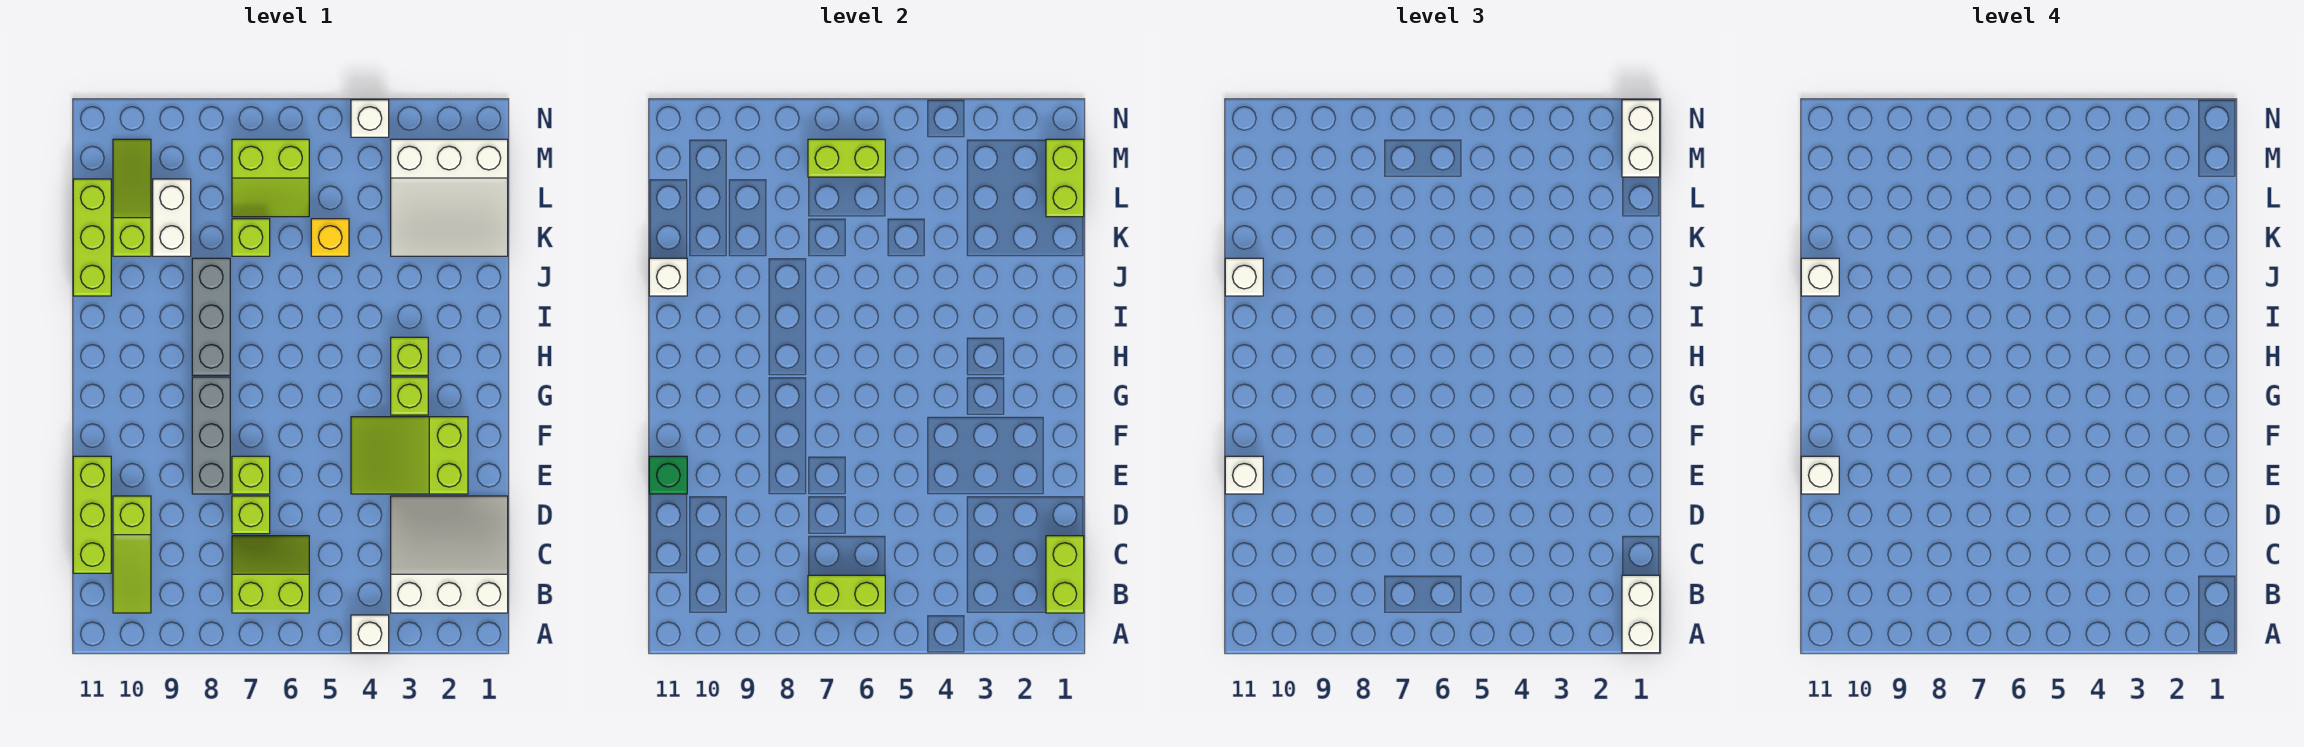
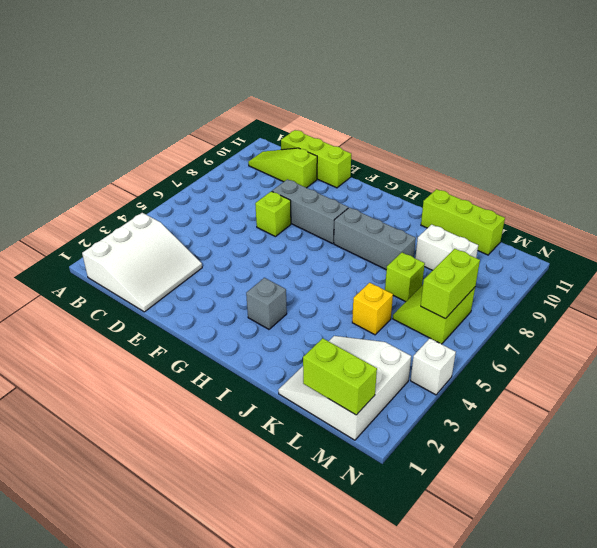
grey 1x1 brick [246,278,287,329] -> lime 1x1 brick [391,337,428,375]
none -> white 1x1 brick [351,615,389,653]
none -> lime 2x2 slope [232,536,309,613]
none -> lime 1x1 brick [232,496,270,534]
none -> lime 2x3 slope [351,417,468,494]

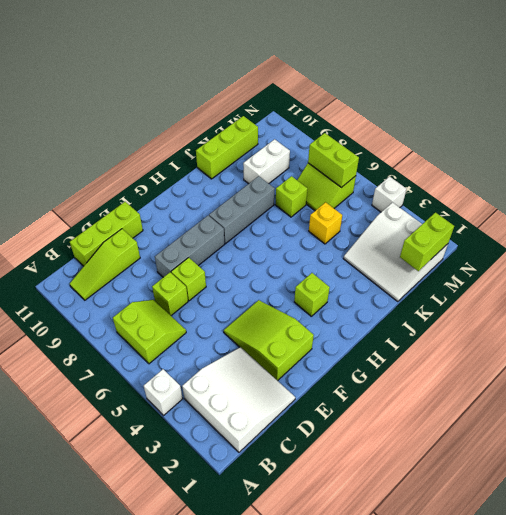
none -> lime 1x1 brick [391,377,428,415]
none -> lime 1x3 slope [113,139,151,256]
none -> lime 1x2 brick [1046,536,1084,613]
none -> lime 1x2 brick [808,575,885,613]

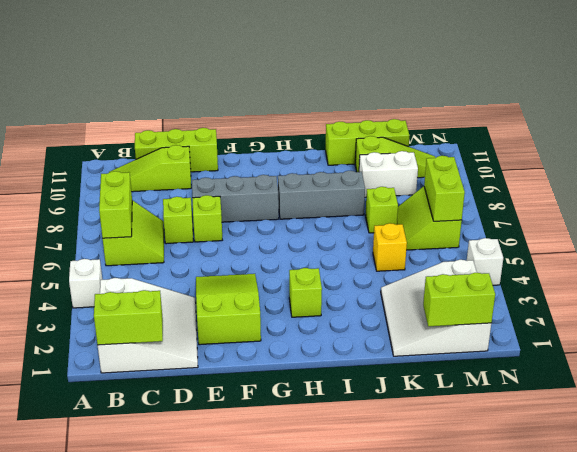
none -> lime 1x1 brick [391,377,428,415]
none -> green 1x1 brick [649,456,687,494]
none -> white 1x1 brick [649,258,687,296]
none -> white 1x2 brick [1622,575,1660,653]

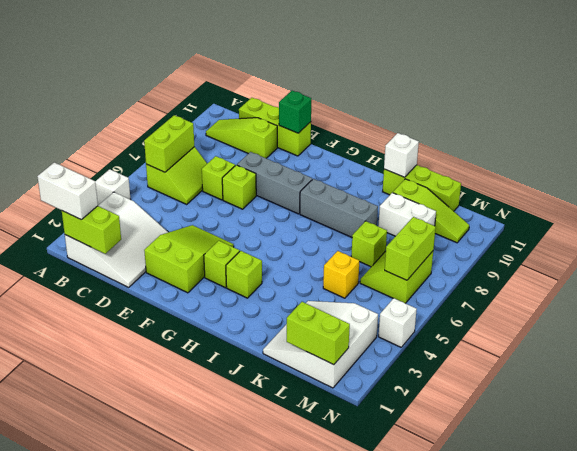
none -> white 1x1 brick [1225,456,1263,494]
none -> white 1x1 brick [1225,258,1263,296]
none -> white 1x2 brick [1622,100,1660,177]
none -> white 1x1 brick [1801,456,1839,494]

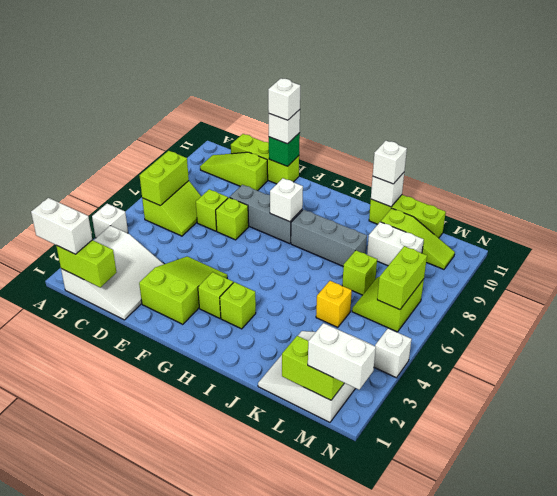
white 1x1 brick [270,178,303,222] -> white 1x1 brick moved to [1801,258,1839,296]

